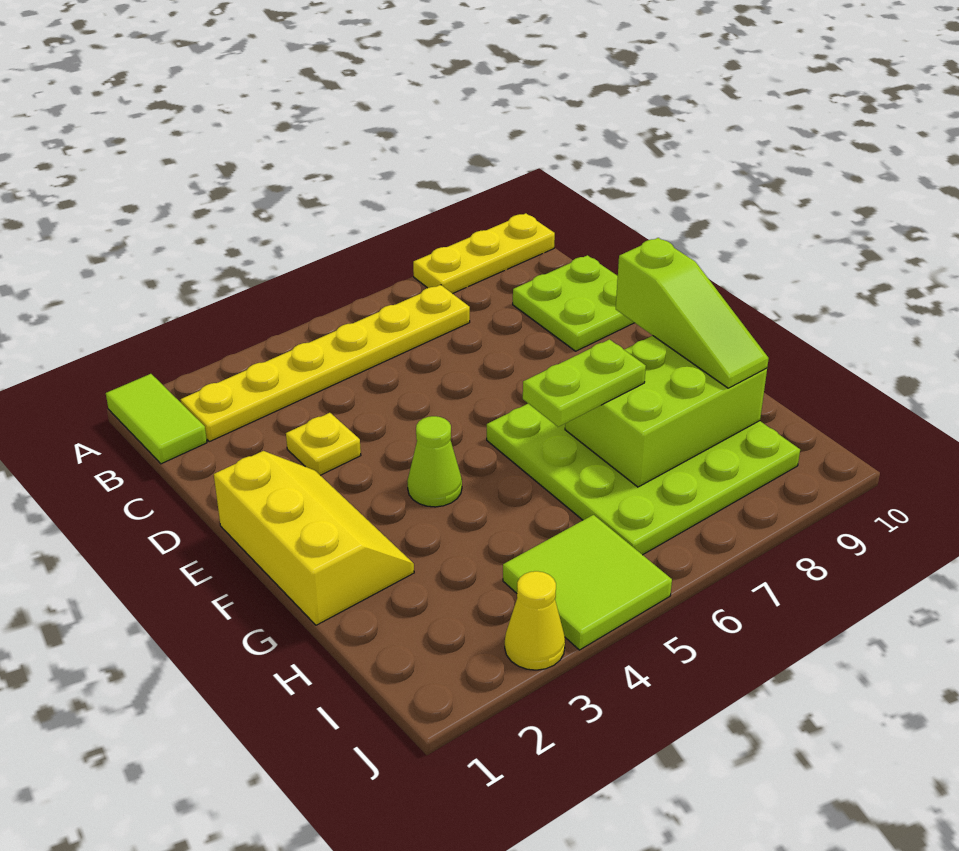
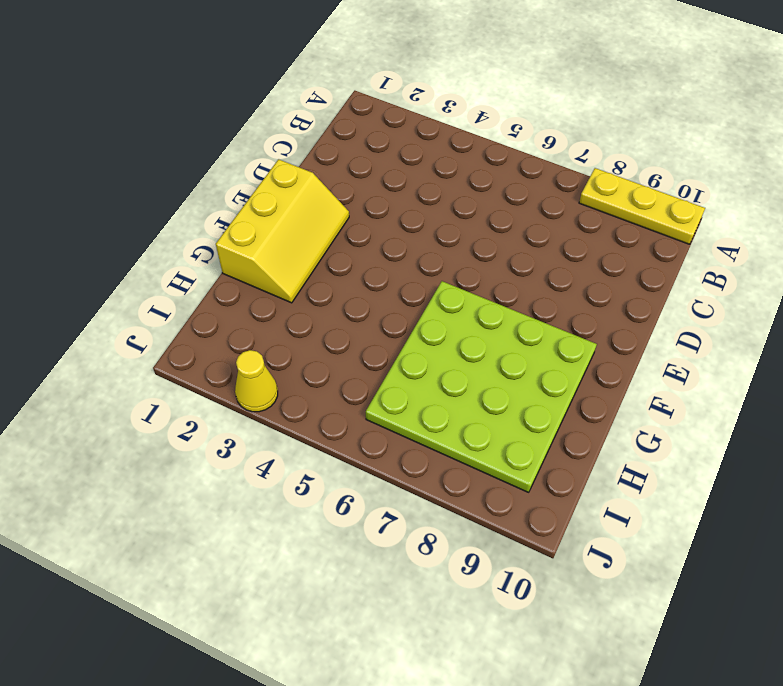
none -> lime 1x2 tile [106,374,207,464]
none -> yellow 1x6 plate [181,285,470,442]
none -> lime 2x2 plate [513,255,634,351]

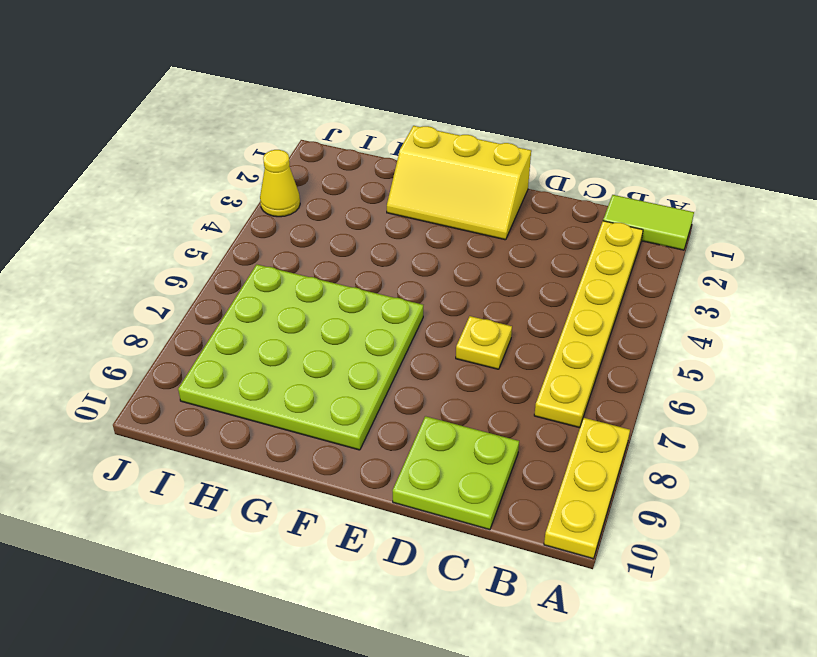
yellow 1x1 plate [456,316,512,369] -> yellow 1x1 plate moved to [286,413,361,475]
none -> lime 1x1 cone [407,416,462,507]
none -> lime 2x2 tile [503,515,672,650]
none -> lime 2x3 brick [565,336,767,487]

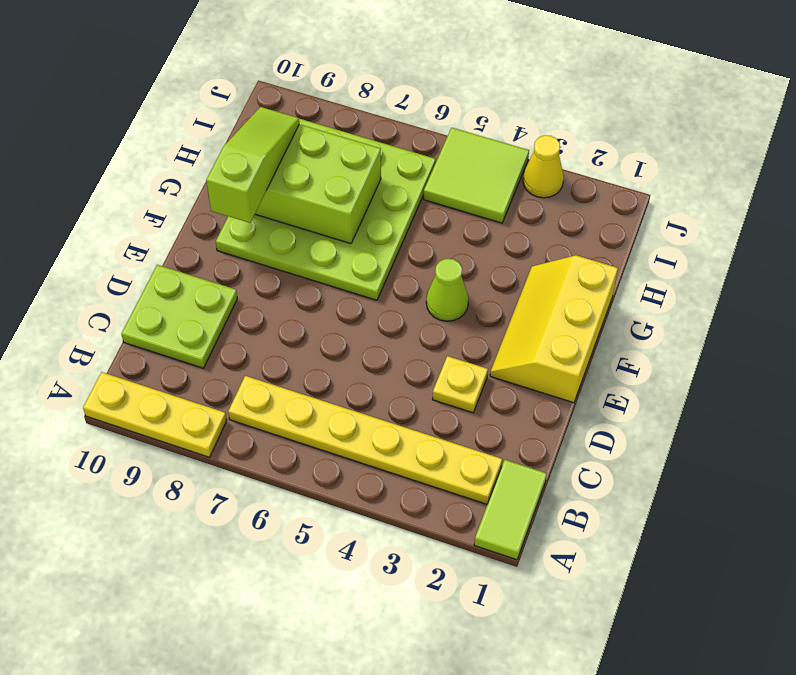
none -> lime 1x2 plate [523,339,646,427]

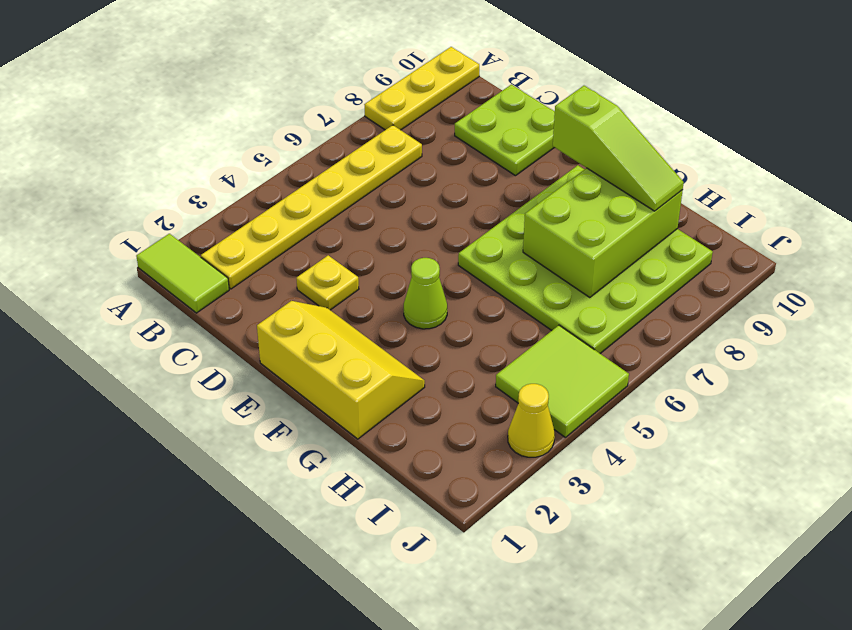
none -> lime 1x2 plate [523,339,646,427]

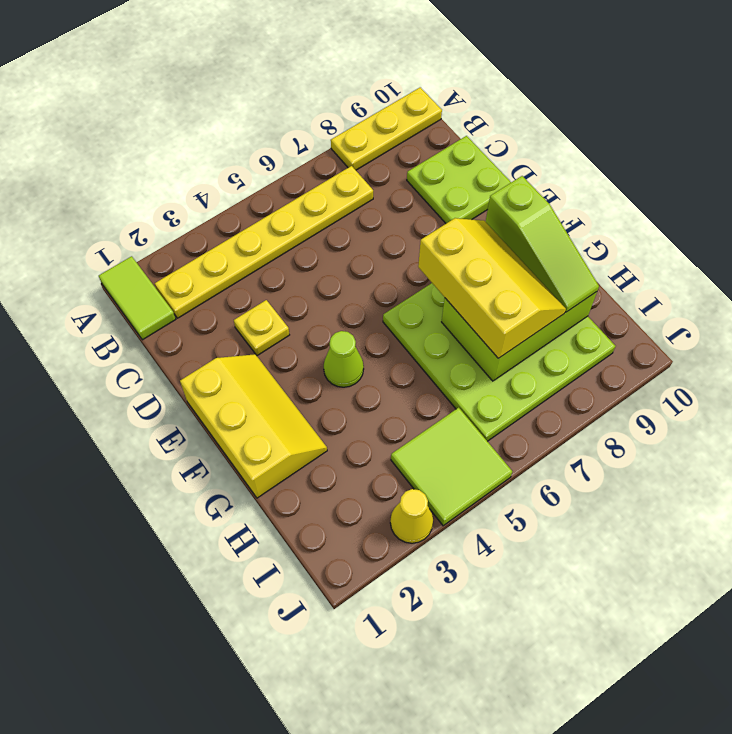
yellow 2x3 slope [418,218,566,358] -> lime 1x2 plate [523,339,646,427]

